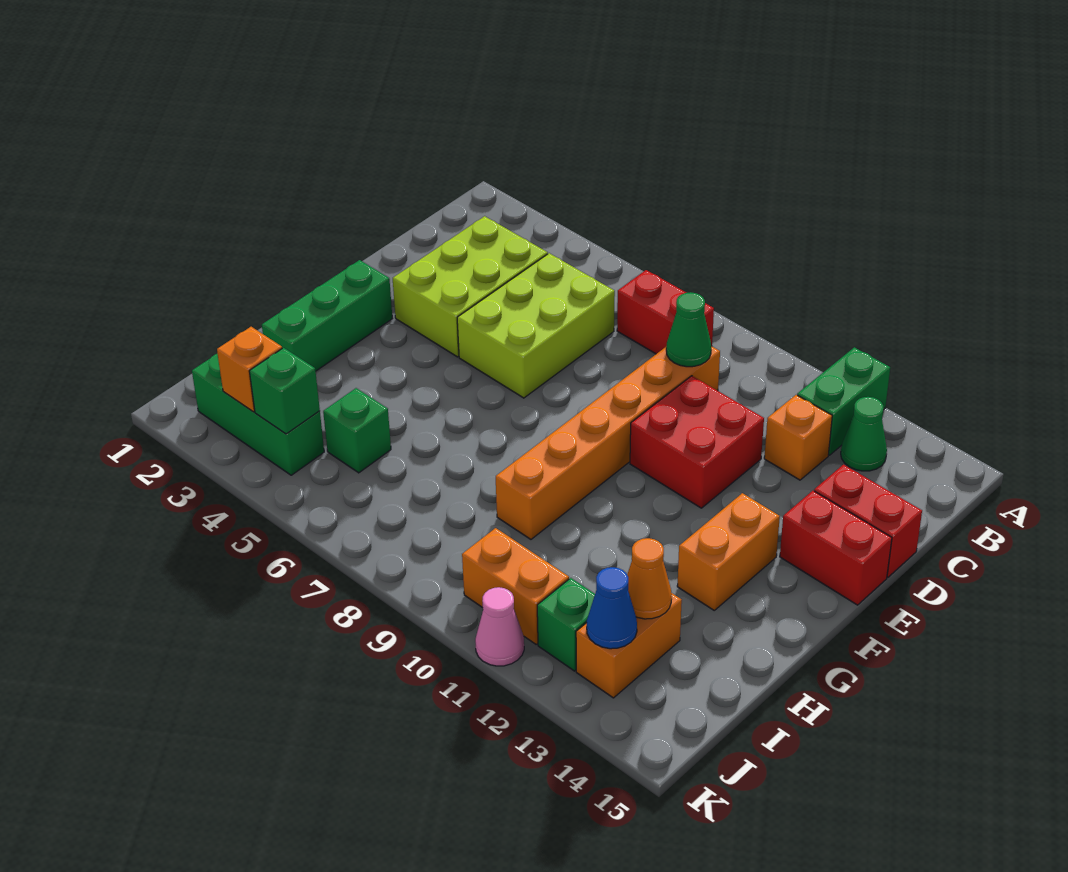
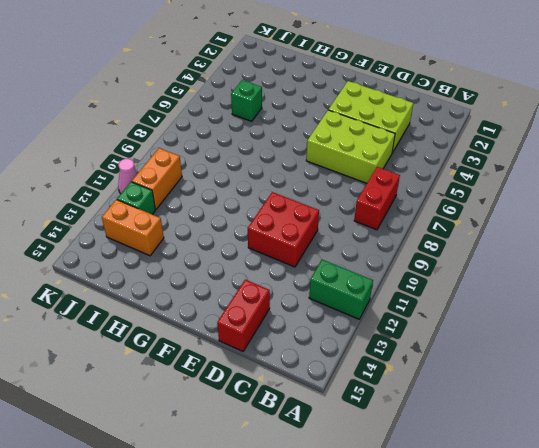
none -> green 1x1 cone [841,397,887,471]
none -> orange 1x6 brick [496,346,720,539]
none -> orange 1x1 brick [764,395,832,480]

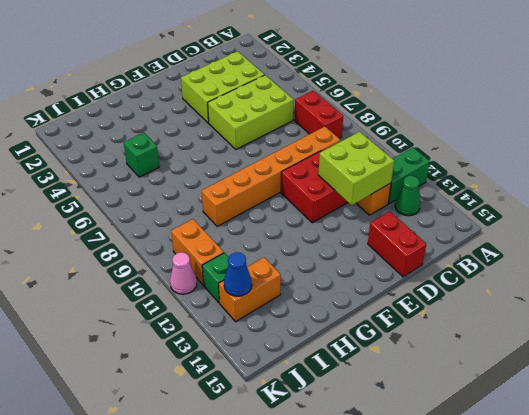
lime 2x2 brick [318,132,394,205] -> none
none -> red 1x2 brick [780,491,892,605]
none -> green 1x3 brick [262,260,392,371]
none -> orange 1x2 brick [677,493,780,610]

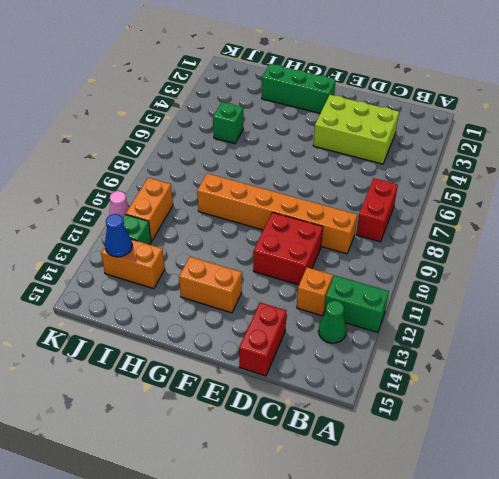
none -> lime 2x3 brick [457,253,615,398]
none -> red 1x2 brick [780,491,892,605]
none -> green 1x3 brick [192,354,324,475]

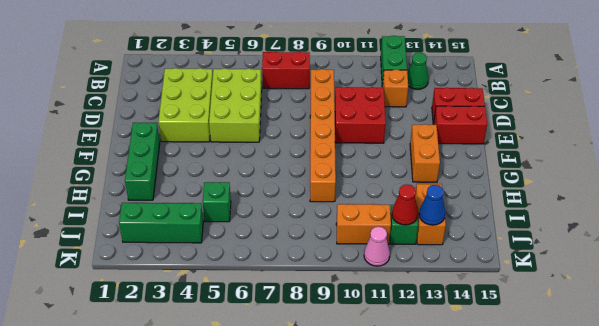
red 1x1 cone [392,184,418,225] -> none
none -> green 1x1 cone [666,292,711,367]
none -> orange 1x1 cone [627,538,672,619]
none -> orange 1x1 brick [217,327,282,412]

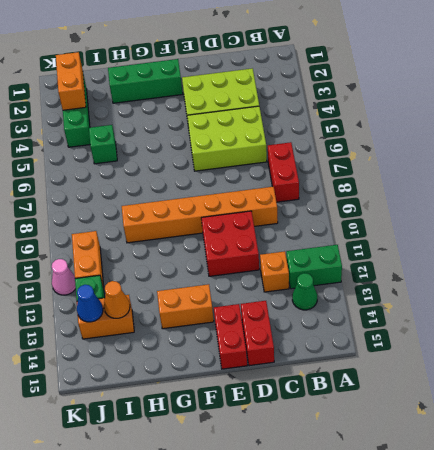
orange 1x2 brick [56,52,86,110] -> orange 1x1 brick [217,327,282,412]
none -> green 1x1 cone [666,292,711,367]
none -> green 1x1 brick [249,348,320,434]

